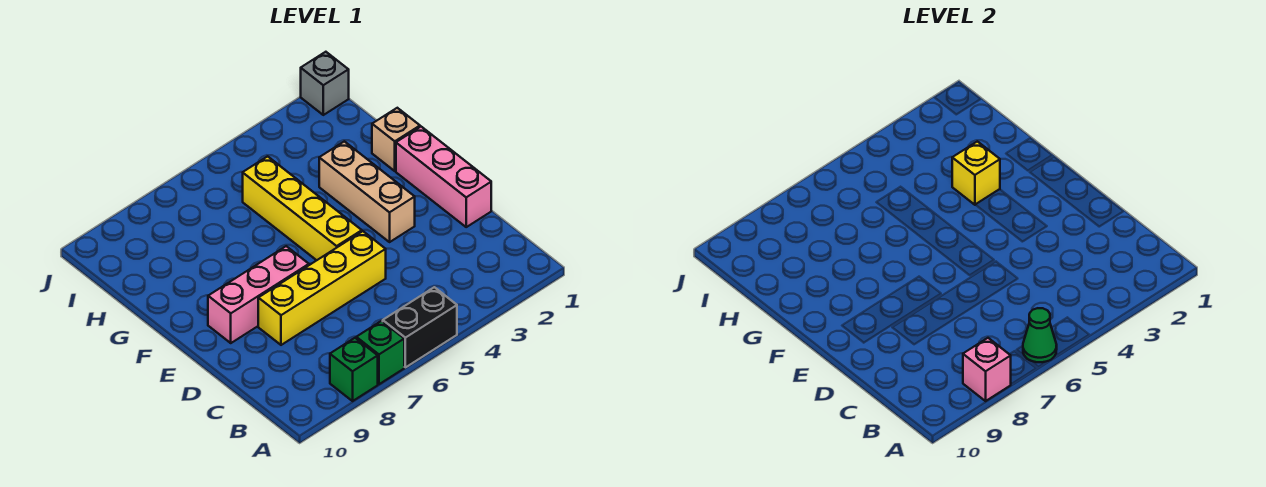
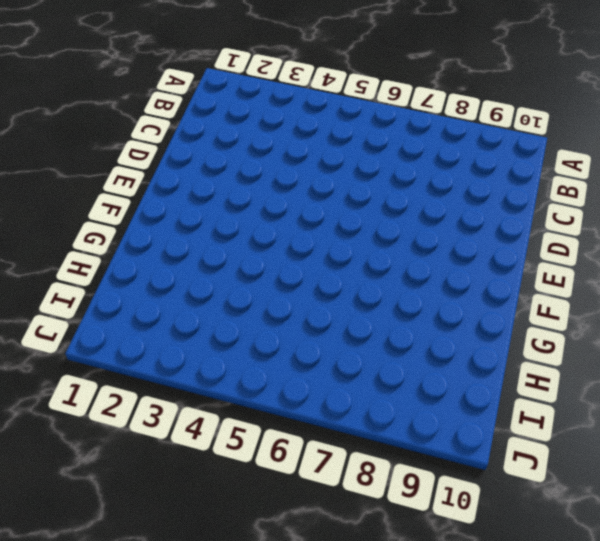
none -> black 1x2 brick [383,287,457,367]
none -> green 1x1 brick [356,321,404,384]
none -> green 1x1 brick [330,338,378,401]

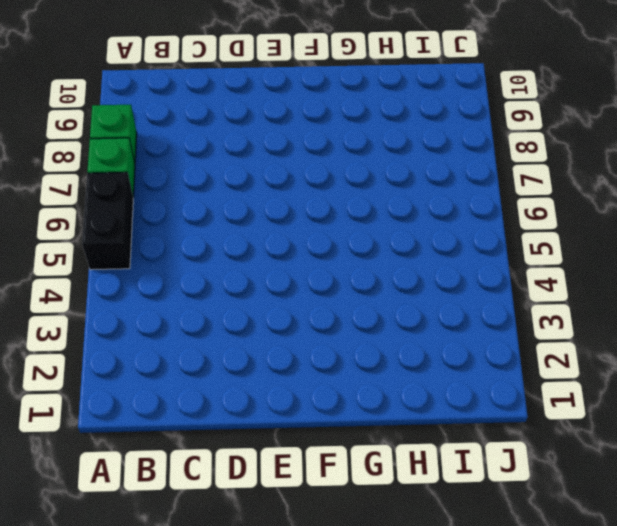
none -> pink 1x3 brick [396,127,491,227]
none -> yellow 1x4 brick [258,231,386,345]
none -> tan 1x3 brick [319,141,415,242]

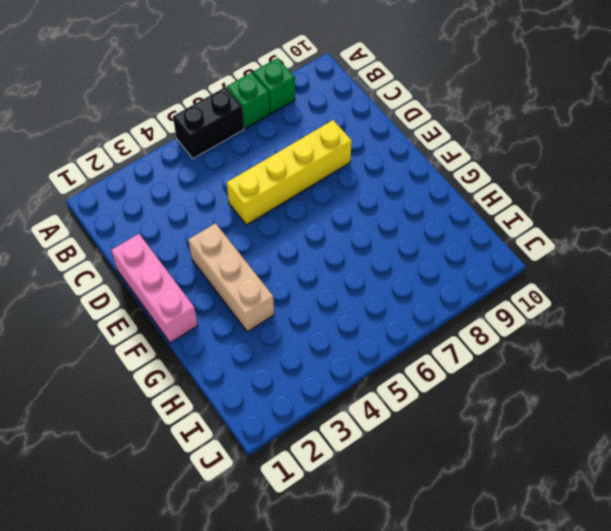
none -> yellow 1x4 brick [243,156,362,260]
none -> pink 1x3 brick [208,246,309,343]
none -> tan 1x1 brick [372,108,420,171]

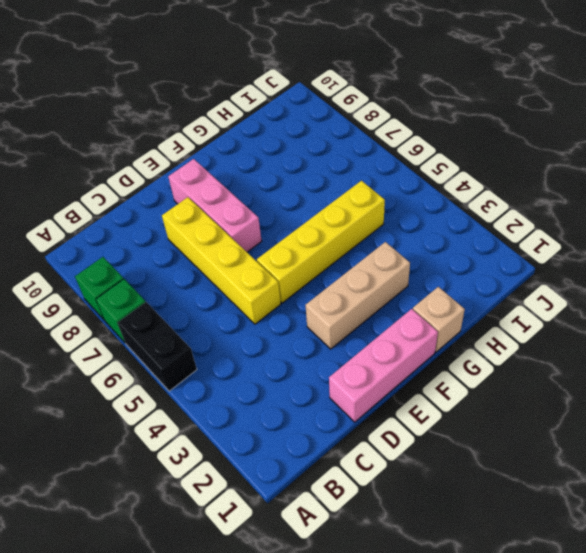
none -> grey 1x1 brick [301,52,349,115]
none -> green 1x1 cone [1023,308,1057,362]
none -> pink 1x1 brick [963,338,1011,401]

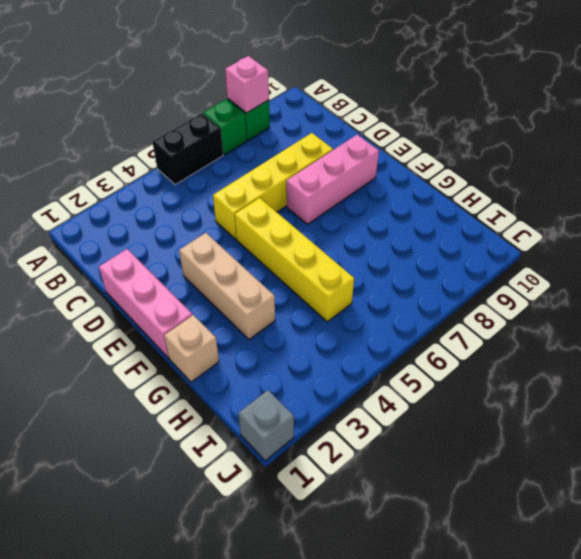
none -> green 1x1 cone [1023,308,1057,362]
none -> yellow 1x1 brick [952,141,1000,205]

